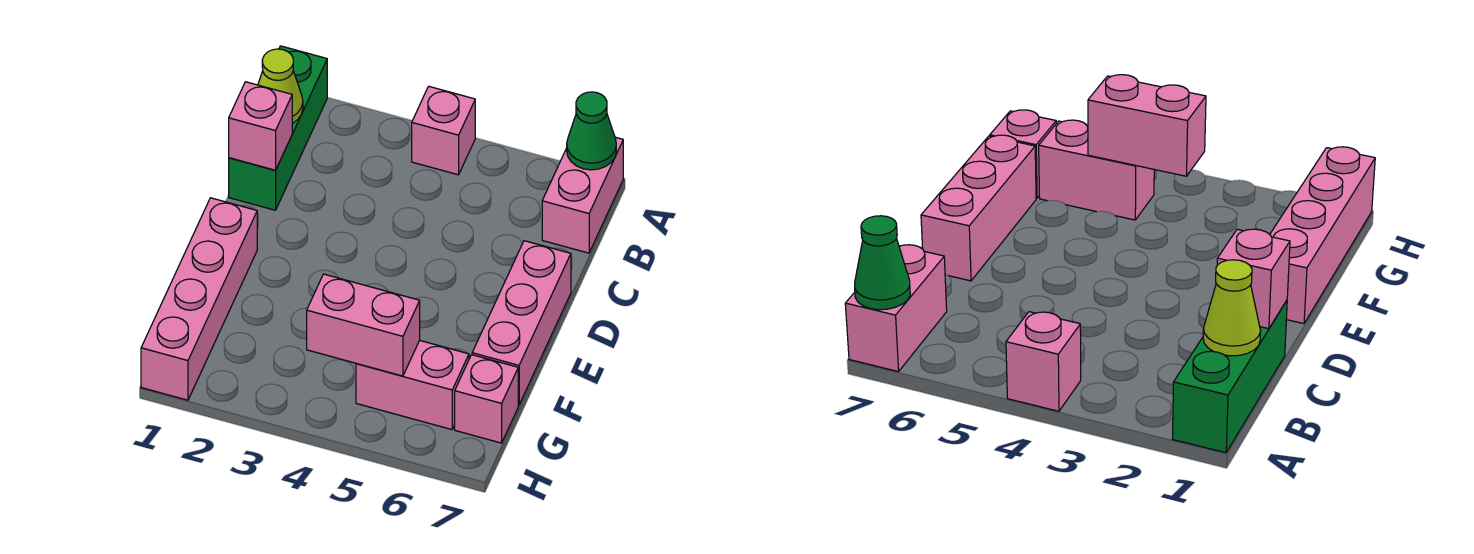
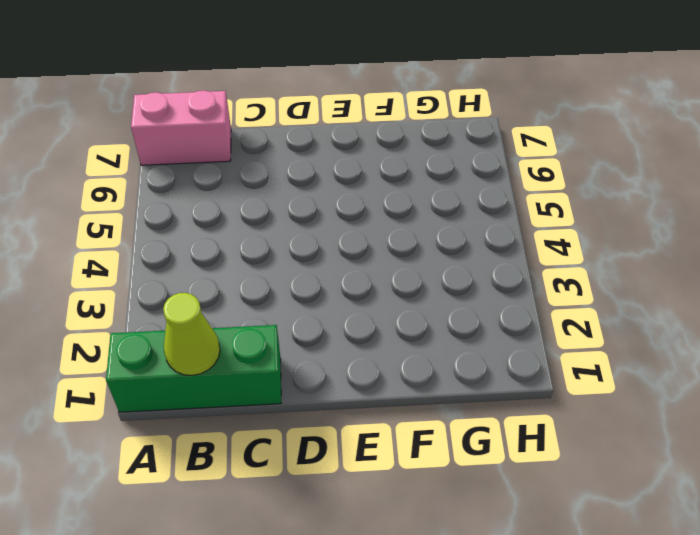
none -> pink 1x1 brick [412,86,475,175]
none -> pink 1x3 brick [472,241,571,405]

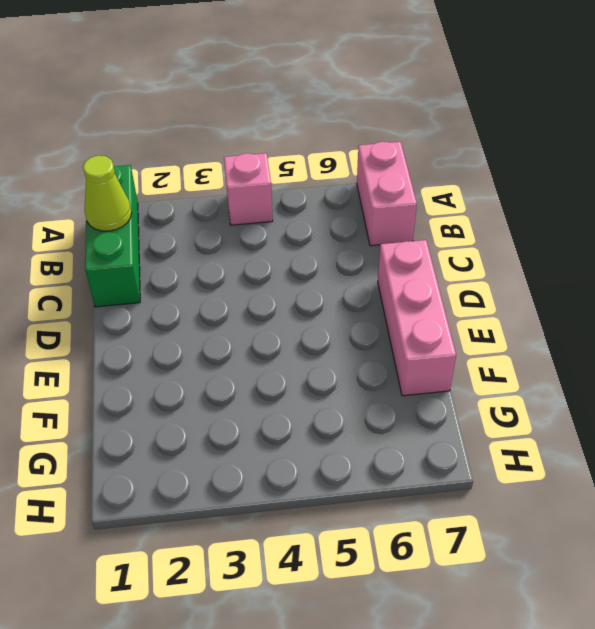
none -> pink 1x4 brick [141,198,257,400]
none -> pink 1x2 brick [356,340,469,430]

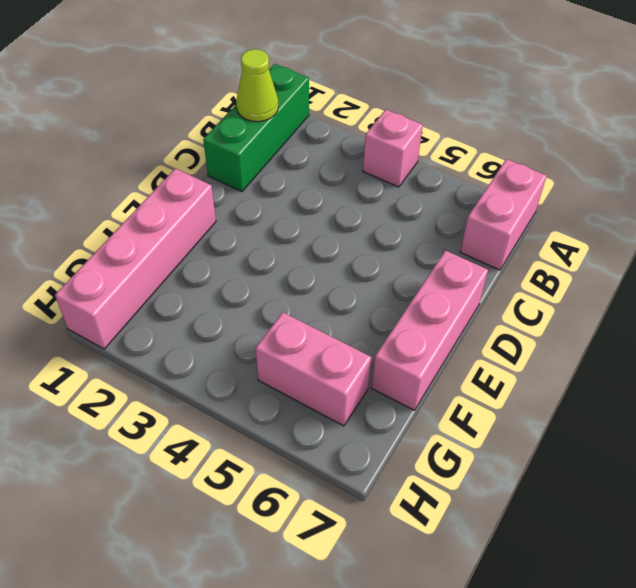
none -> pink 1x1 brick [455,355,518,443]
none -> green 1x1 cone [567,92,616,170]

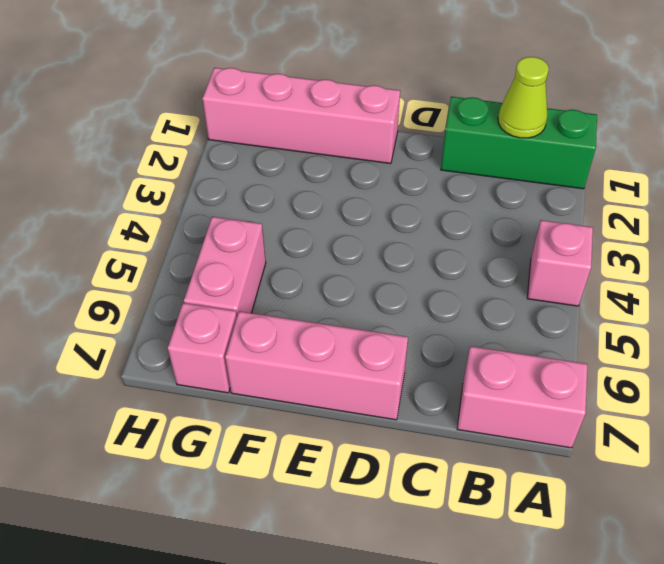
none -> green 1x1 cone [567,92,616,170]
none -> pink 1x1 brick [229,82,292,170]

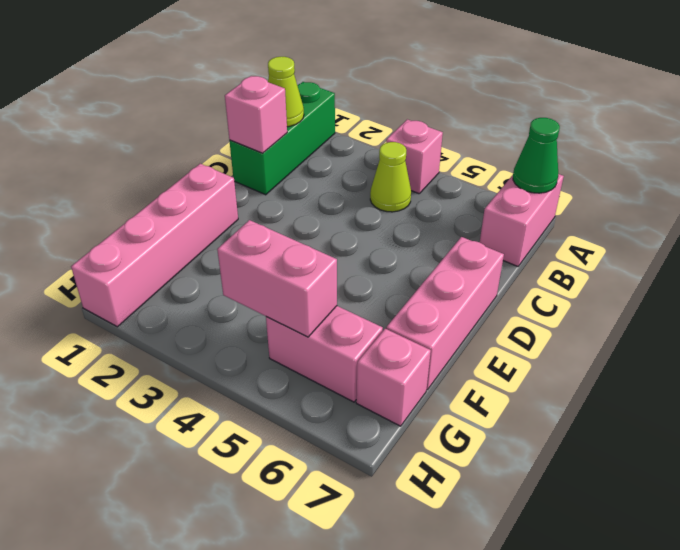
lime 1x1 cone [370,142,411,212] -> none

